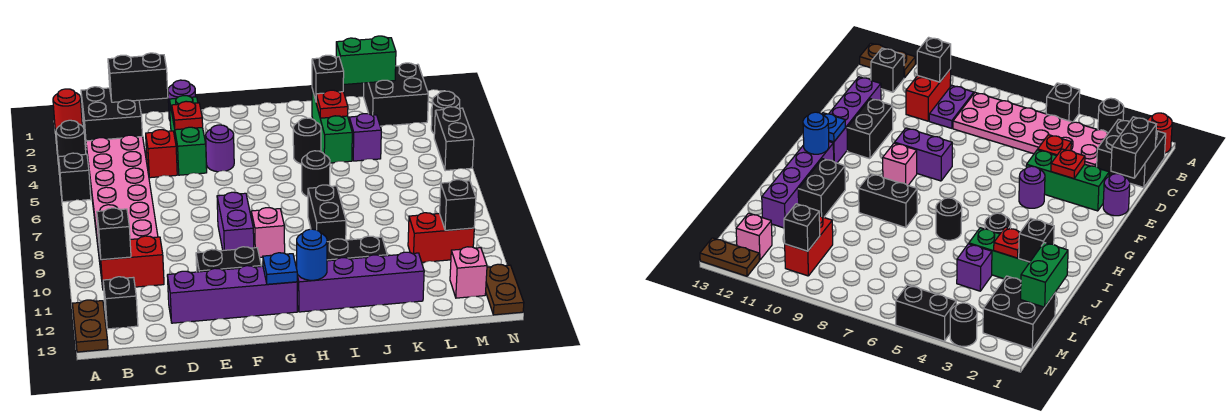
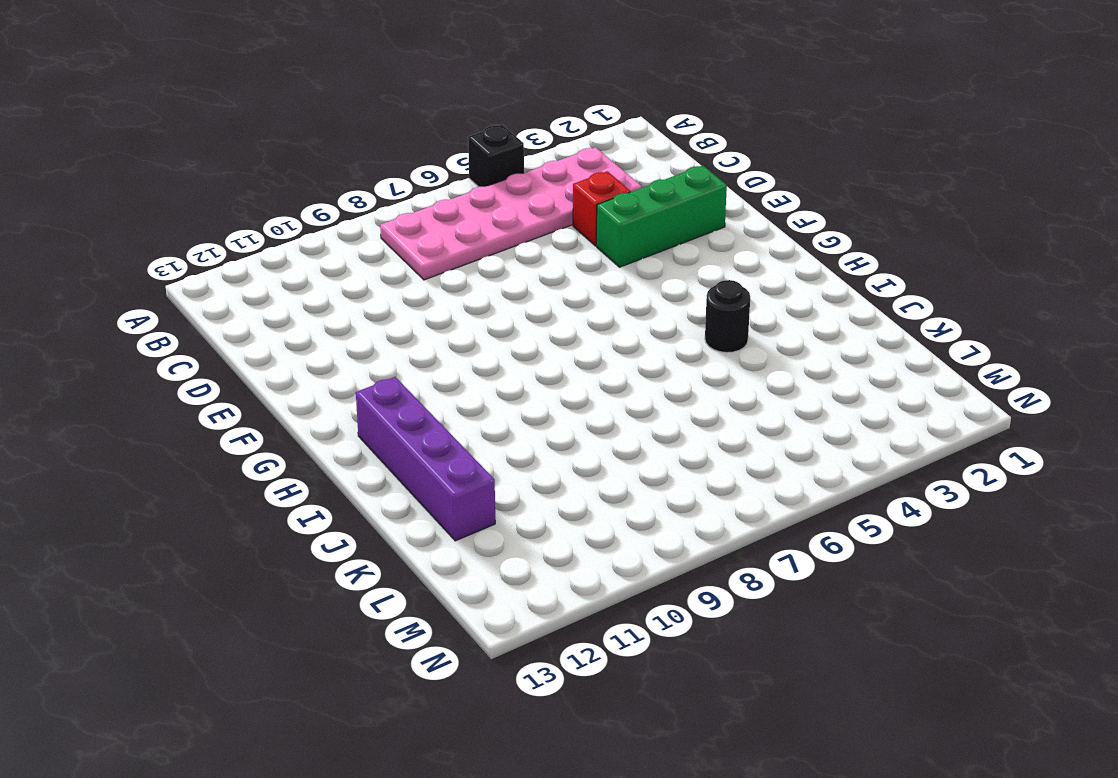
none -> red 1x1 round brick [53,89,82,129]
none -> black 1x1 round brick [56,120,86,161]
none -> brown 1x2 plate [72,300,108,352]
none -> black 2x2 brick [81,87,142,141]

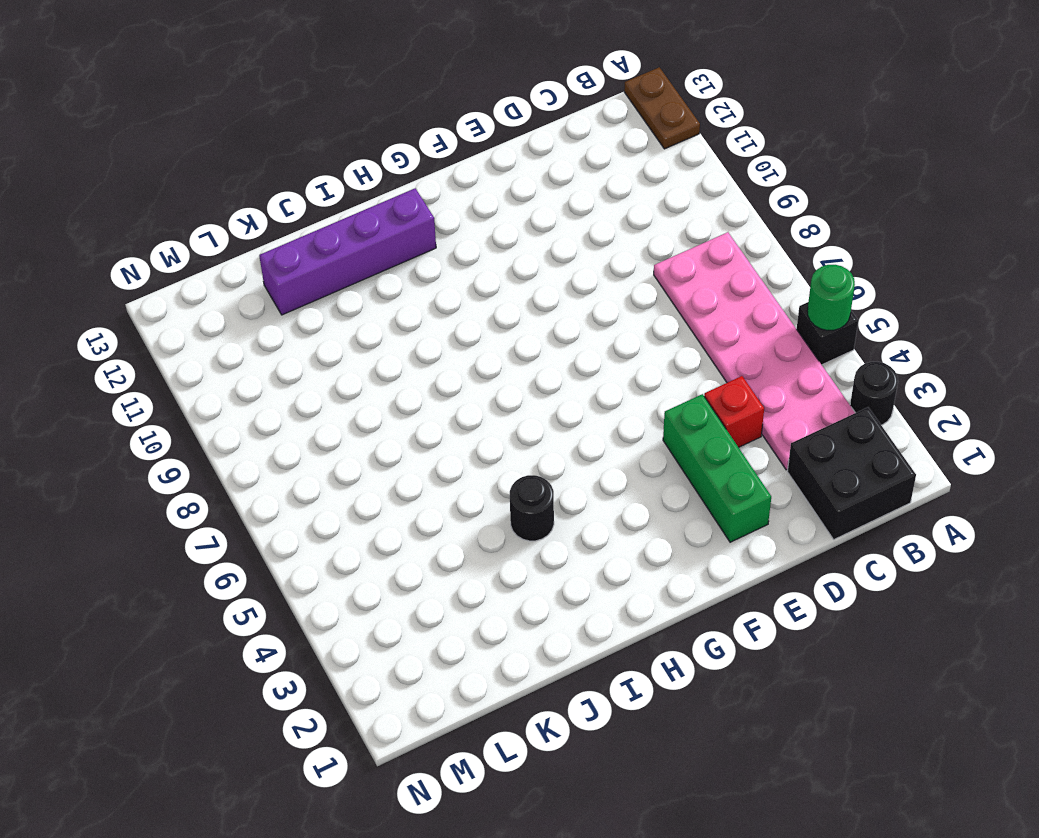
green 1x1 round brick [807,265,855,330] -> none
none -> red 1x1 round brick [53,89,82,129]
none -> purple 1x2 plate [929,86,974,128]
none -> red 1x2 brick [99,236,164,290]
none -> black 1x1 brick [103,277,138,329]

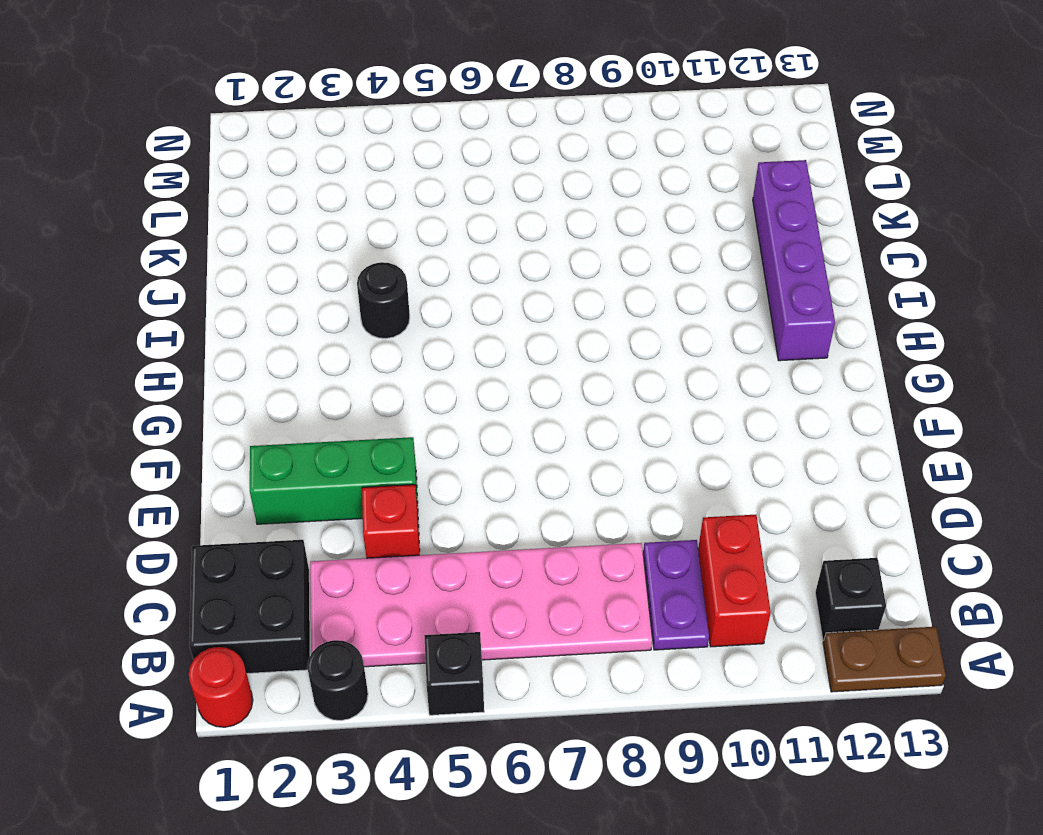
none -> purple 1x4 brick [167,266,297,323]
none -> purple 1x1 round brick [168,80,195,120]
none -> black 1x2 brick [196,247,261,272]
none -> purple 1x1 round brick [206,125,234,172]

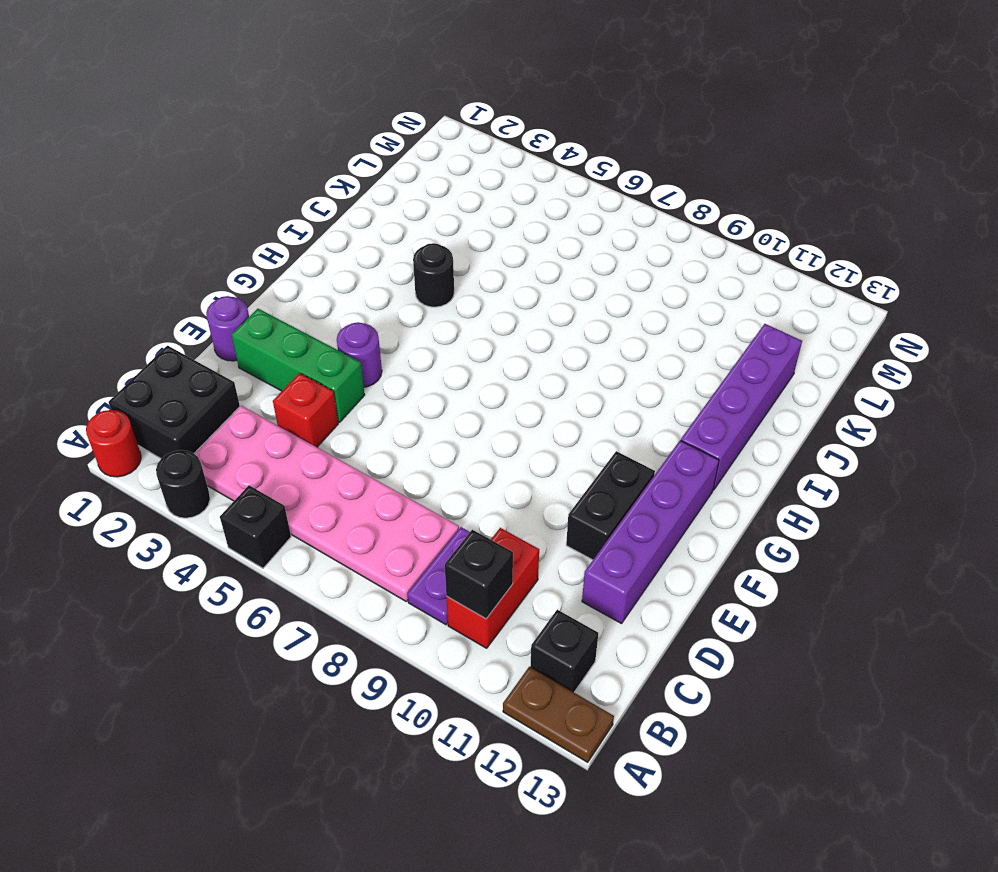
none -> purple 1x2 brick [217,192,254,250]
none -> pink 1x1 brick [251,208,285,257]
none -> black 1x1 round brick [302,151,330,197]
none -> black 1x2 brick [308,185,346,242]

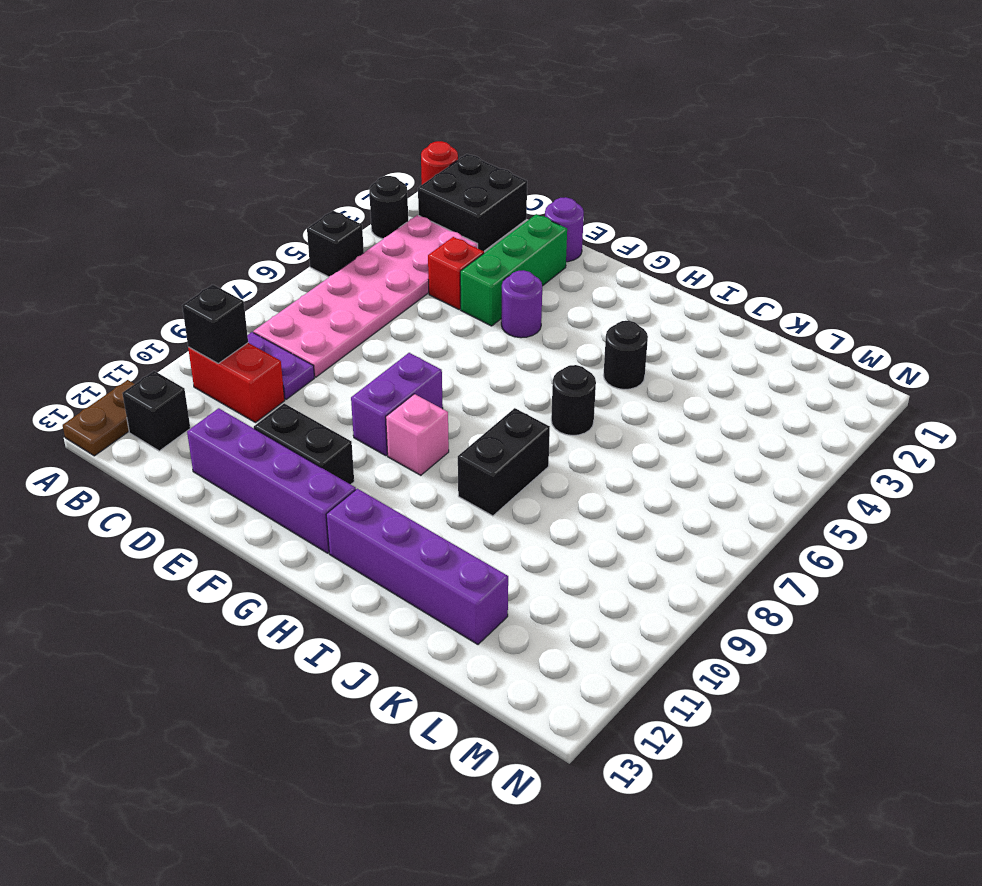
none -> black 1x2 brick [327,236,387,261]
none -> green 1x3 brick [312,89,352,163]
none -> purple 1x1 brick [349,114,381,161]
none -> black 2x2 brick [364,63,428,126]

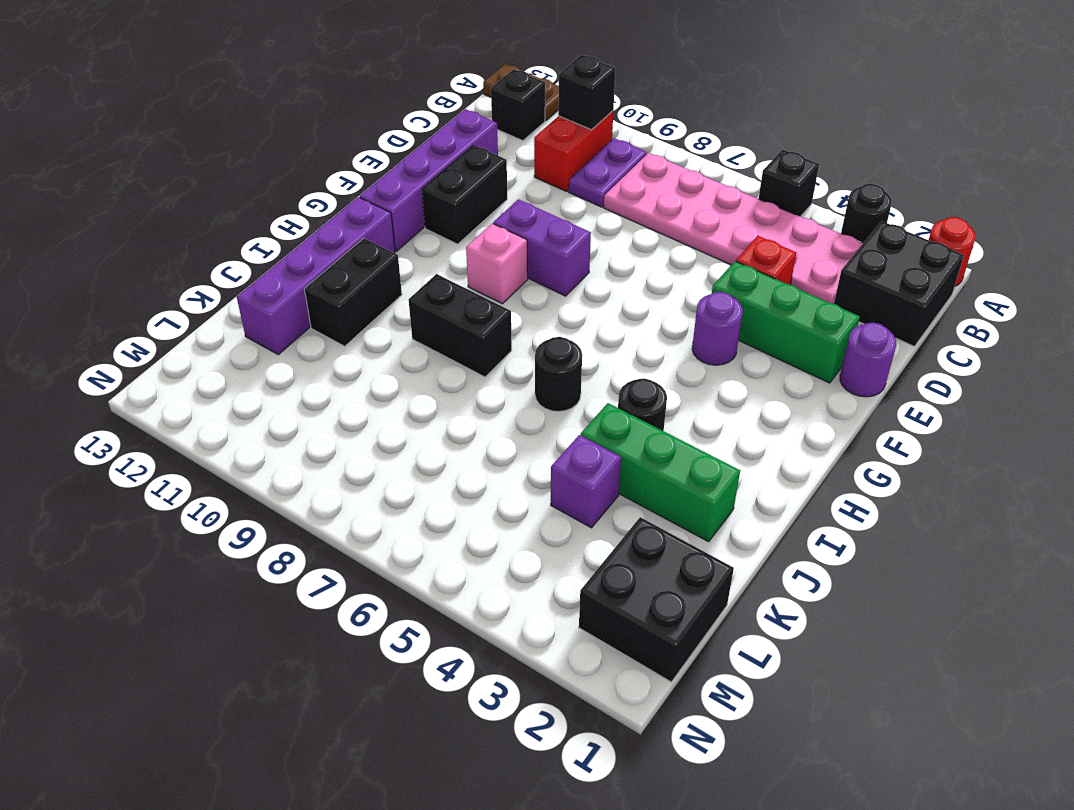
none -> red 1x2 brick [408,213,474,262]
none -> pink 1x1 brick [450,247,487,298]
none -> black 1x1 round brick [431,91,460,134]
none -> black 1x2 brick [434,107,474,171]

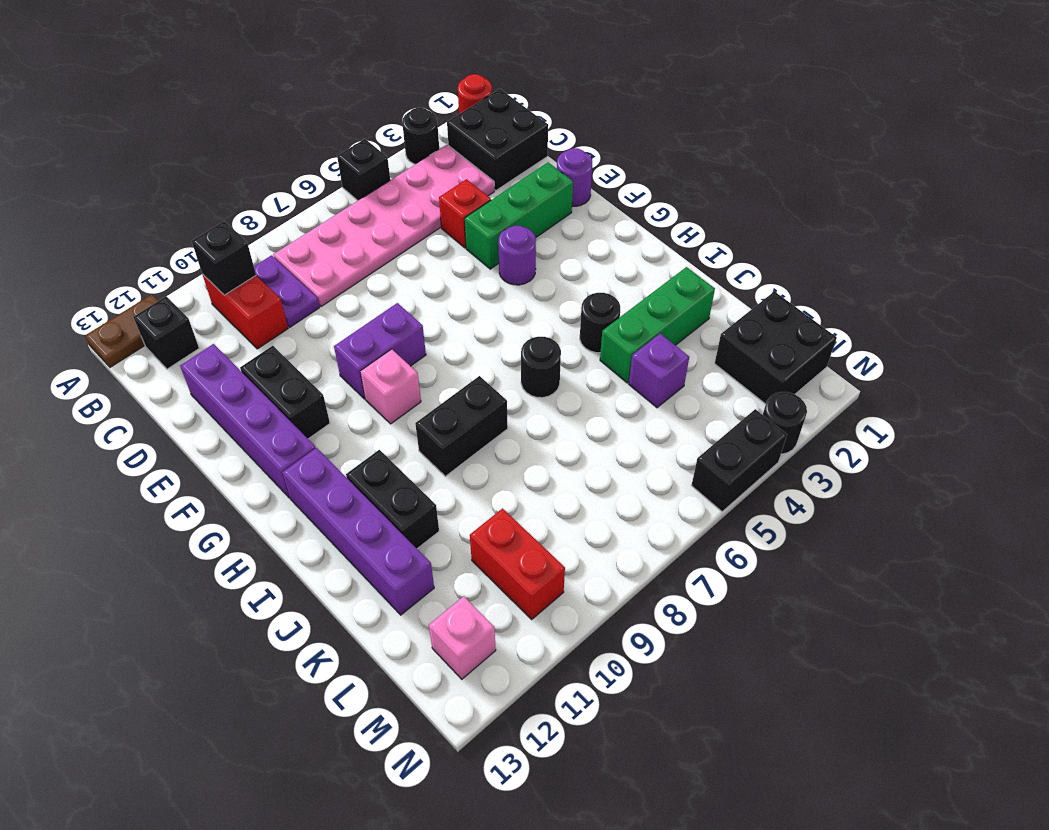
none -> brown 1x2 plate [486,264,524,315]
none -> black 1x2 brick [108,53,168,102]
none -> red 1x1 plate [172,101,203,130]
none -> blue 1x1 plate [263,253,297,284]

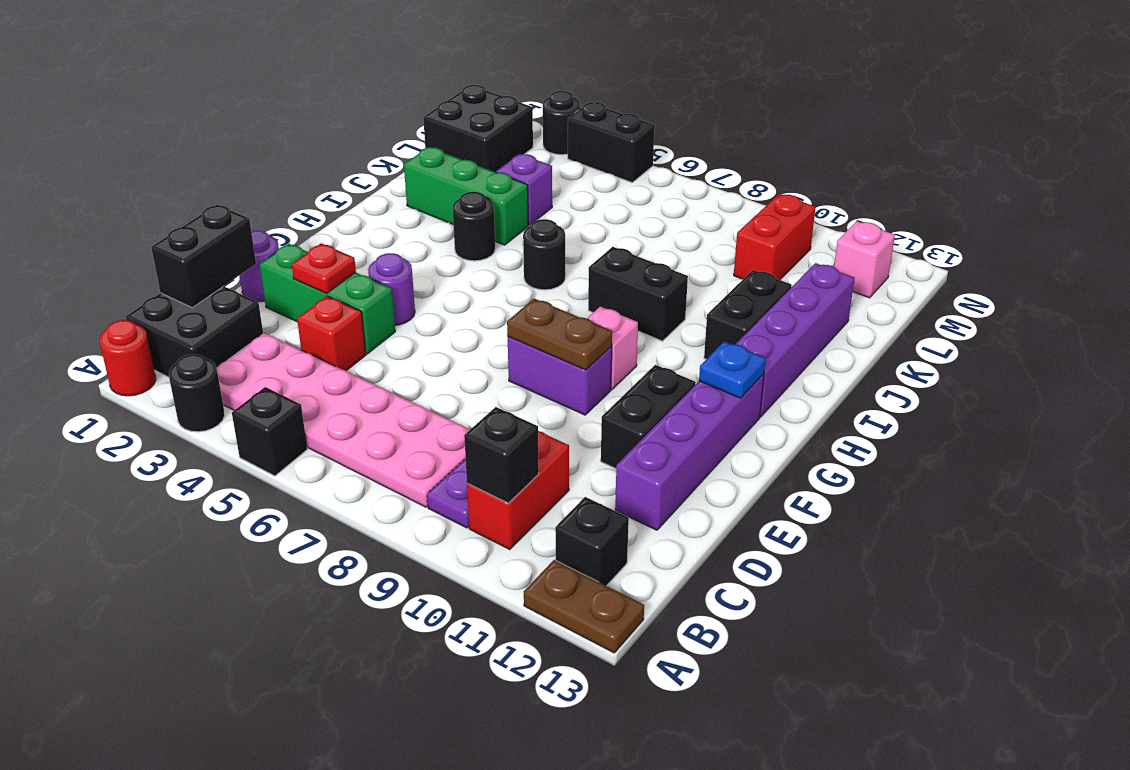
brown 1x2 plate [507,299,612,370] -> brown 1x2 plate moved to [486,264,524,315]
none -> blue 1x1 round brick [297,229,327,280]
none -> black 1x1 brick [312,55,344,101]
none -> red 1x1 plate [316,90,348,118]
none -> green 1x2 brick [336,36,396,85]

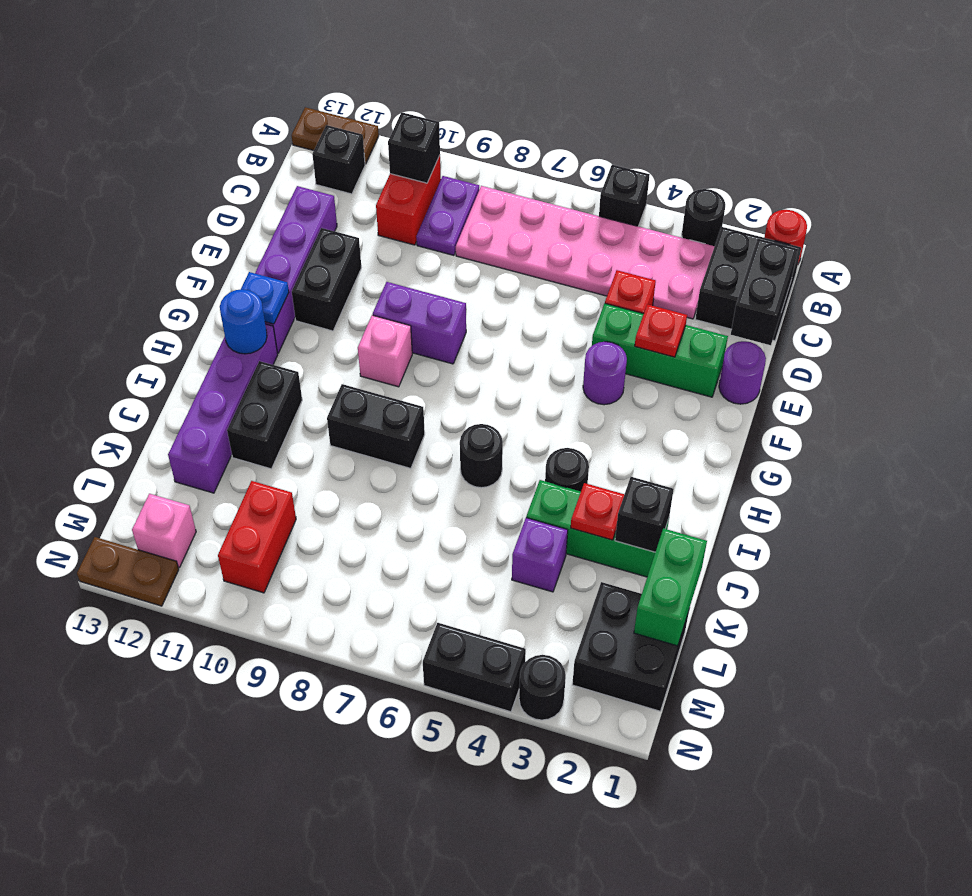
none -> black 1x1 brick [440,180,476,230]

